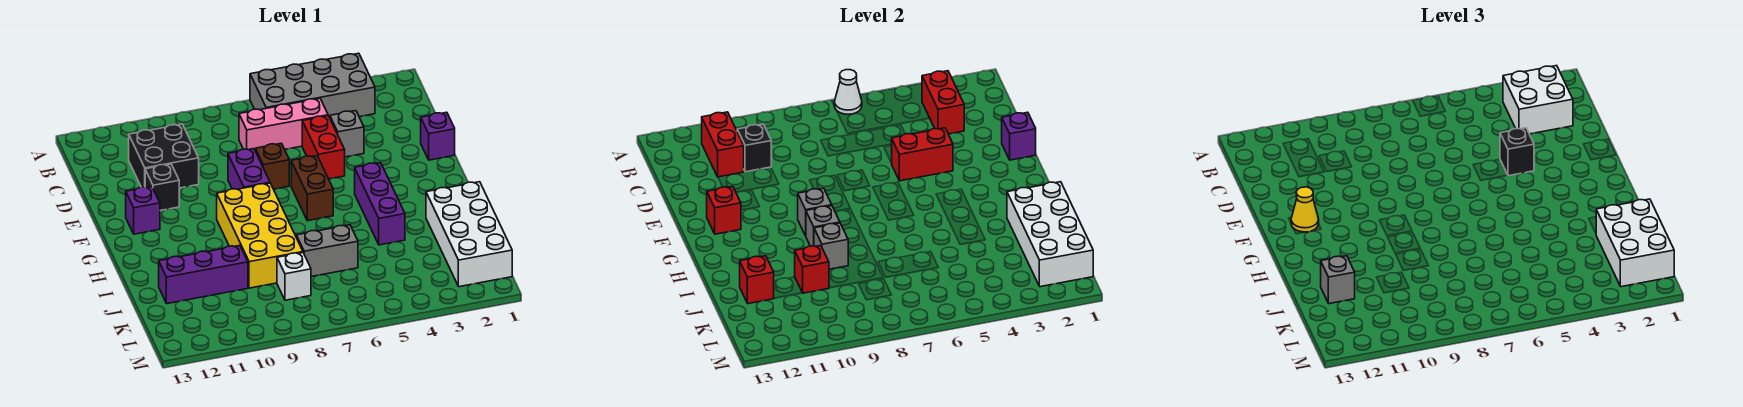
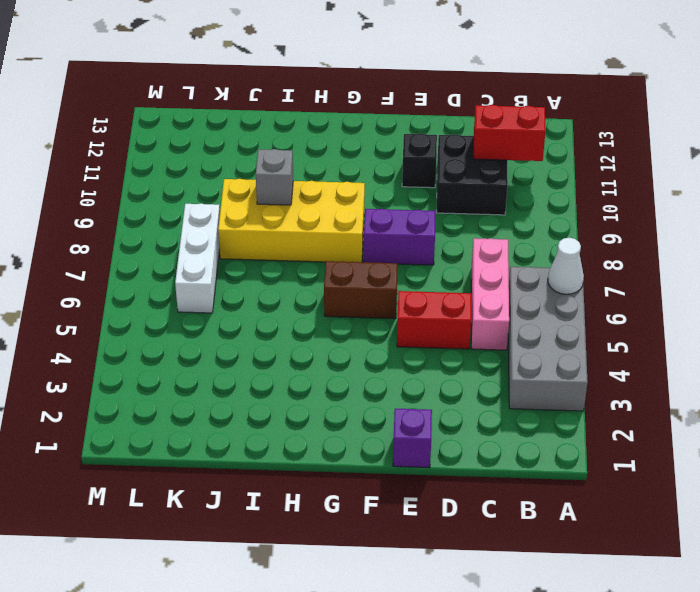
white 1x3 brick [175,204,220,313] -> white 1x1 brick [277,253,311,300]
none -> grey 1x1 brick [330,111,364,157]
none -> brown 1x1 brick [255,143,289,189]
none -> purple 1x1 brick [126,187,160,234]
none -> purple 1x3 brick [355,163,405,245]

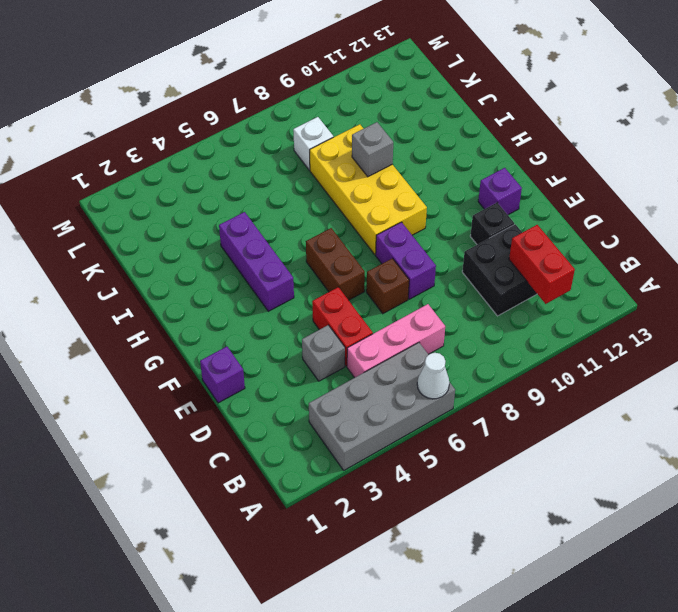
none -> white 2x4 brick [426,182,512,287]
none -> grey 1x2 brick [296,225,358,277]
none -> purple 1x3 brick [159,246,248,304]
none -> red 1x2 brick [922,71,964,134]

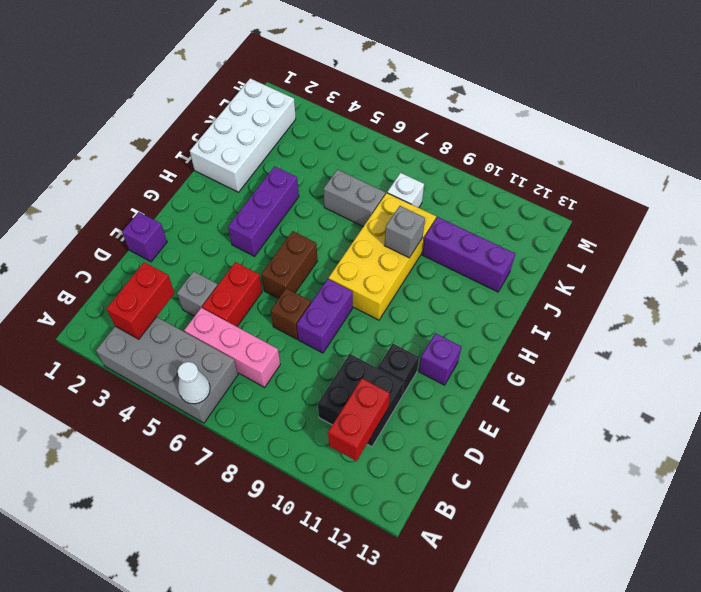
none -> black 1x1 brick [737,124,771,172]
none -> purple 1x1 brick [1002,112,1036,160]
none -> red 1x2 brick [892,128,953,181]
none -> red 1x1 brick [707,187,741,234]

